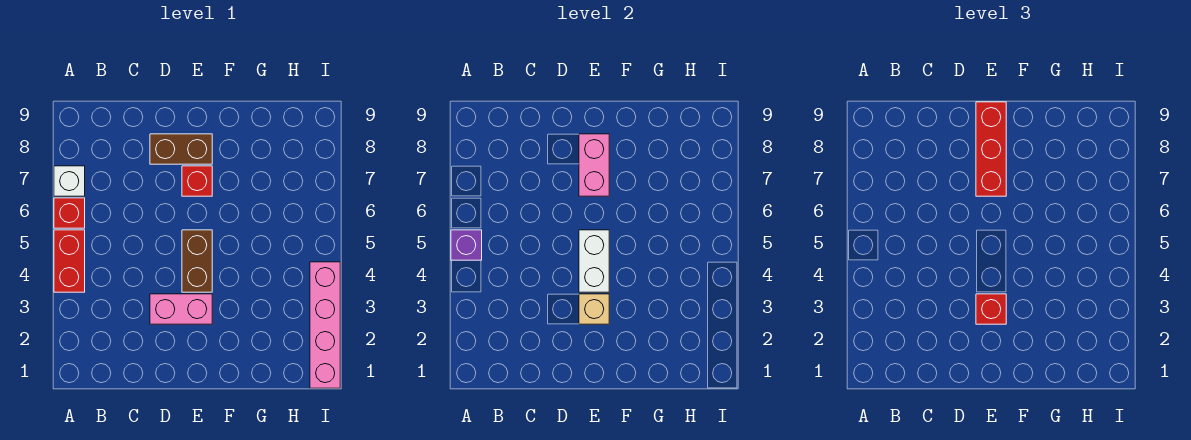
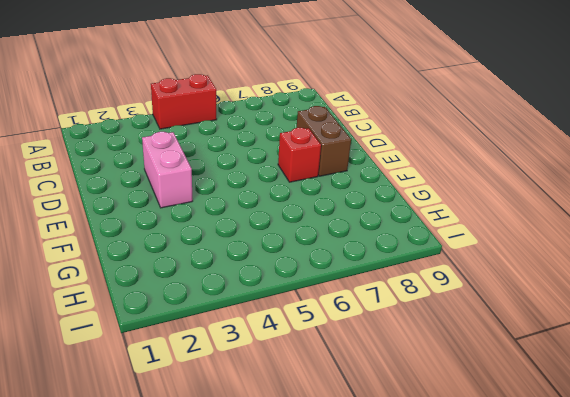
none -> red 1x1 brick [54,198,85,228]
none -> white 1x1 brick [54,166,85,196]
none -> brown 1x2 brick [182,230,212,292]

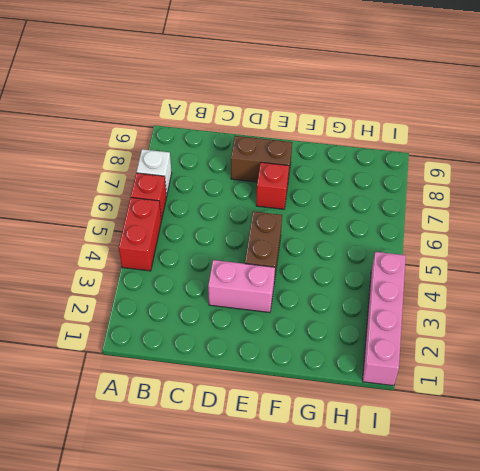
none -> purple 1x1 brick [451,230,482,260]
none -> tan 1x1 brick [579,294,609,324]
none -> white 1x2 brick [579,230,609,292]

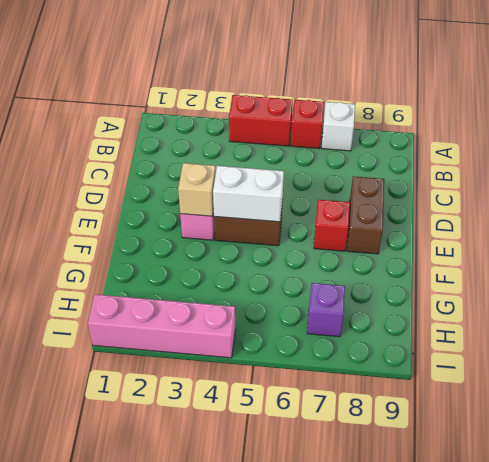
purple 1x1 brick [307,283,345,337] -> purple 1x1 brick moved to [451,230,482,260]
none -> pink 1x2 brick [579,134,609,196]
none -> red 1x1 brick [976,294,1006,324]
none -> red 1x3 brick [976,102,1006,196]

